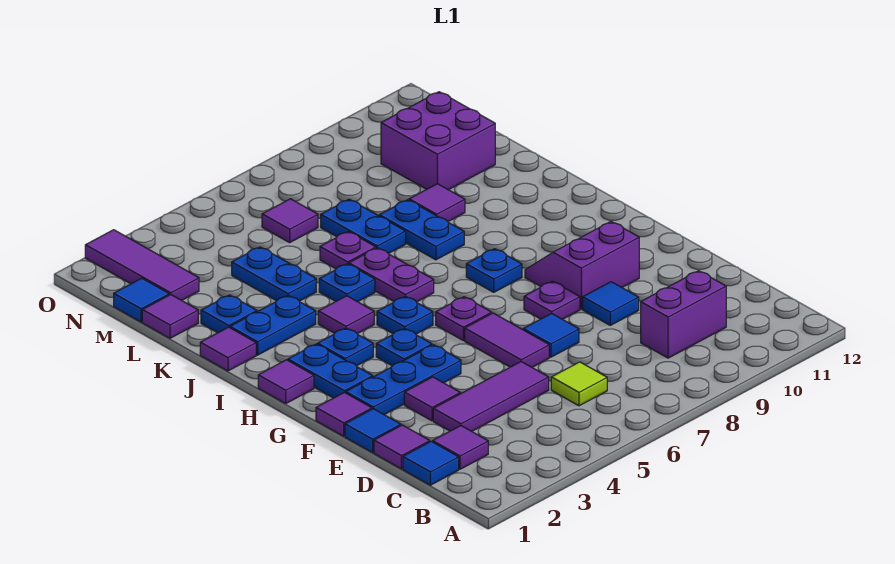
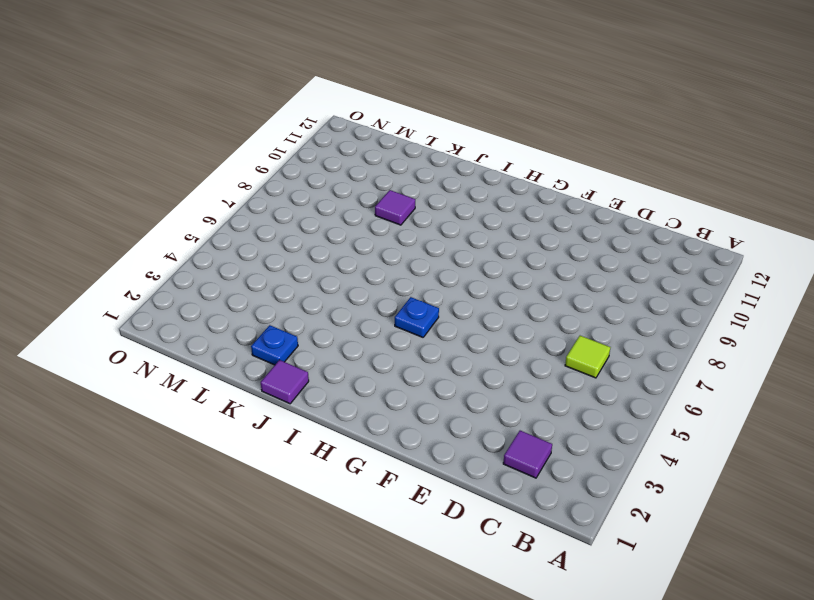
none -> blue 1x1 tile [403,441,459,485]
none -> purple 1x2 brick [641,271,726,358]
none -> purple 1x1 tile [374,425,430,469]
none -> purple 1x3 tile [433,362,549,431]

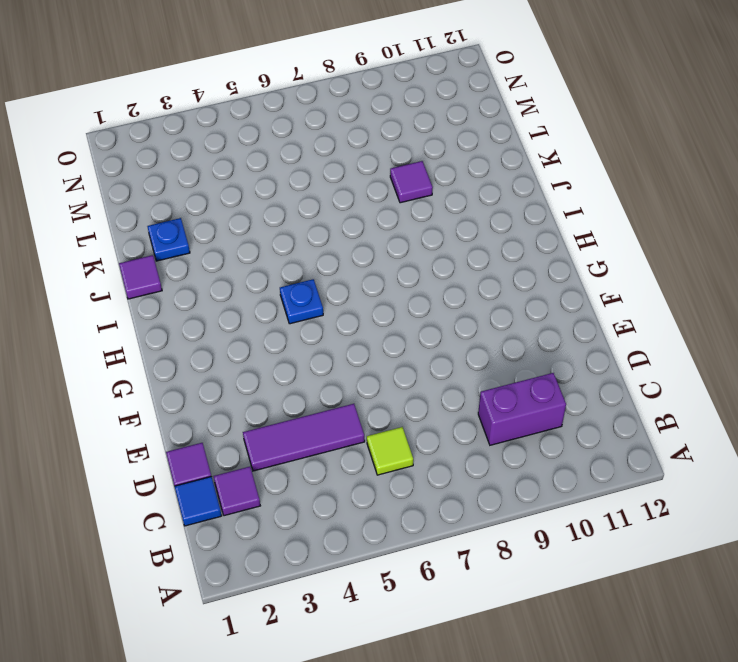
none -> blue 1x1 tile [345,409,401,453]
none -> purple 1x1 tile [404,377,460,421]
none -> purple 1x2 tile [465,313,549,367]
none -> blue 1x1 tile [523,313,579,357]

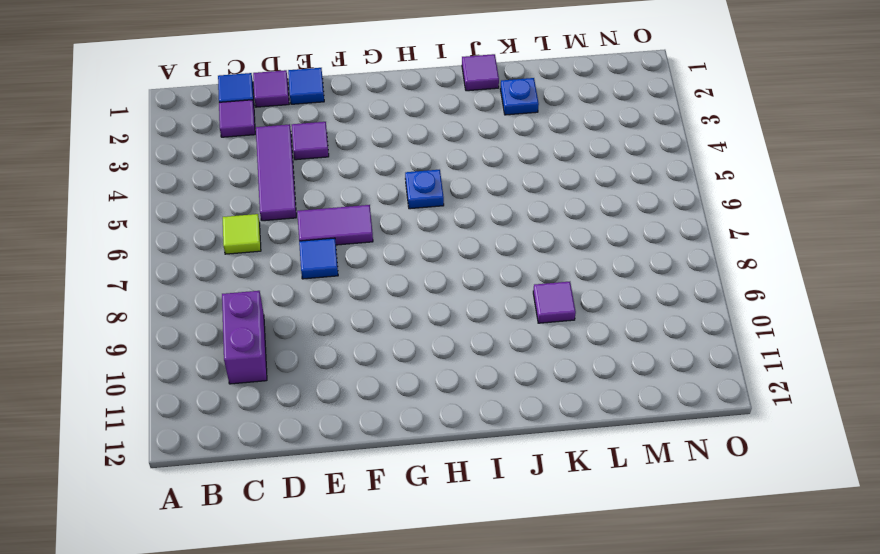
none -> blue 1x1 tile [583,282,639,325]
none -> purple 1x1 tile [316,392,372,436]
none -> blue 1x3 plate [346,345,461,415]
none -> purple 1x1 plate [524,281,580,319]

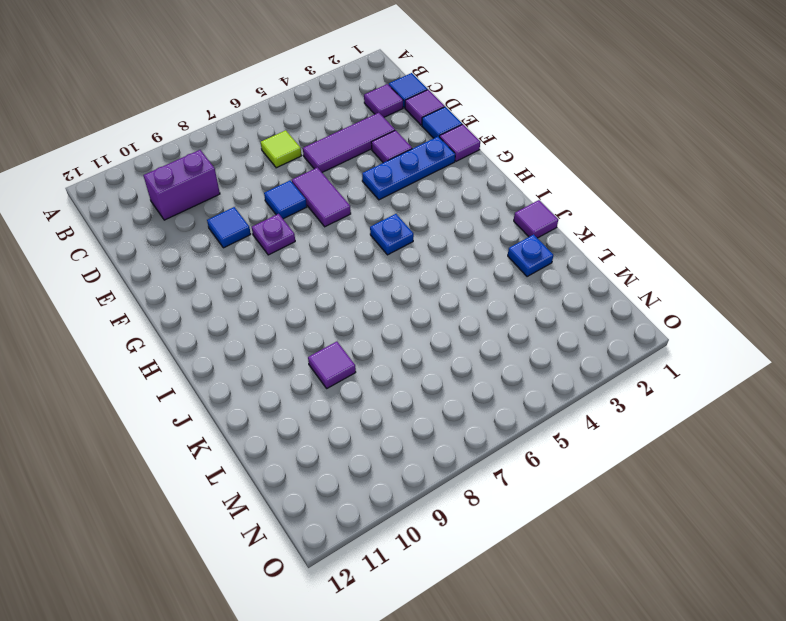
none -> purple 2x2 slope [525,221,639,309]
none -> blue 1x2 plate [288,344,373,398]
none -> blue 1x1 plate [376,328,432,366]
none -> purple 1x1 plate [436,297,492,340]

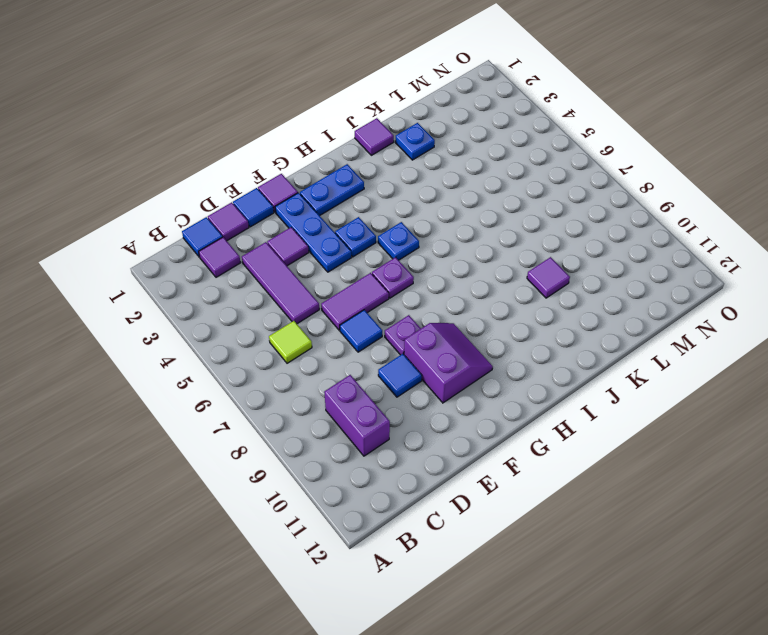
none -> purple 1x1 tile [258,360,314,403]
none -> blue 1x1 plate [318,328,373,366]
none -> blue 1x1 plate [466,249,522,292]
none -> purple 1x1 tile [318,296,374,334]

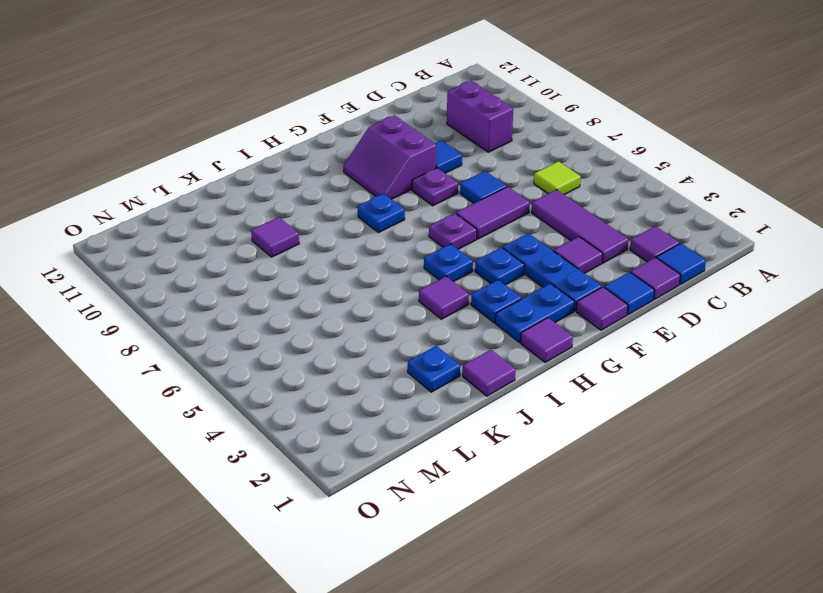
none -> purple 1x2 plate [349,248,434,302]
none -> blue 1x2 plate [230,296,316,355]
none -> blue 1x1 plate [319,264,375,302]
none -> blue 1x2 plate [379,200,464,260]

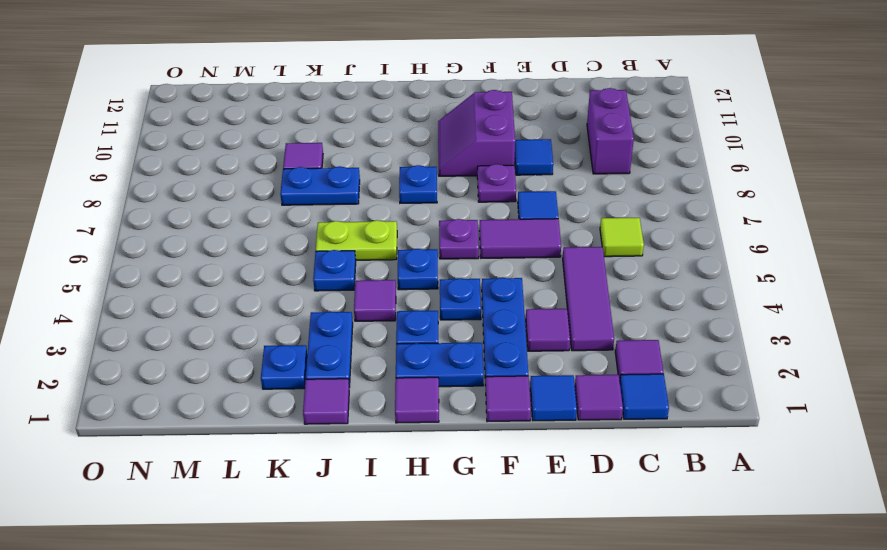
lime 1x2 plate [316,220,397,260] -> purple 1x2 plate [349,248,434,302]
none -> blue 1x2 plate [232,247,316,301]
none -> purple 1x1 plate [320,231,376,269]
none -> blue 1x2 plate [321,199,406,254]
none -> purple 1x1 tile [142,295,198,338]

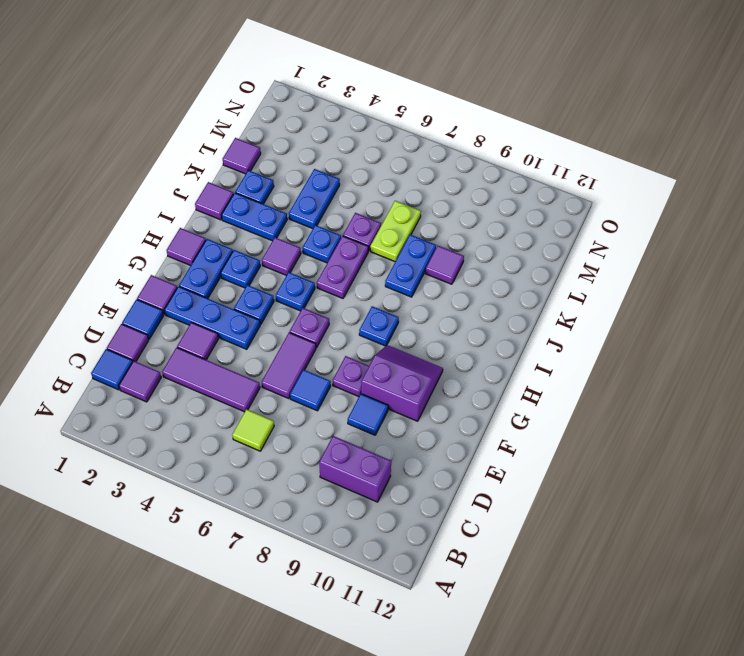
lime 1x2 plate [370,201,421,262] -> blue 1x2 plate [321,199,406,254]
none -> purple 2x2 brick [381,92,495,190]
none -> blue 1x1 tile [114,278,169,322]
none -> purple 1x3 tile [85,230,199,301]
none -> purple 1x1 tile [262,199,318,243]

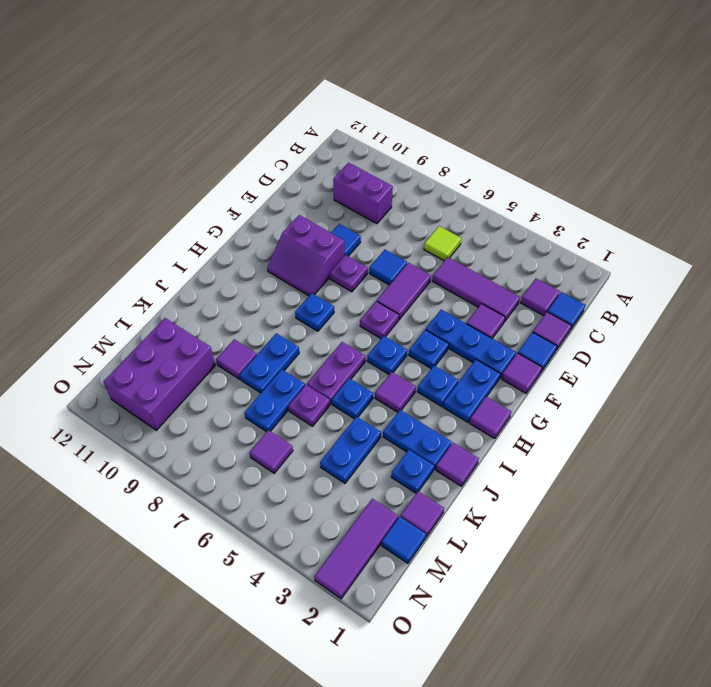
purple 2x3 brick [103,318,215,430] -> purple 2x2 brick [381,92,495,190]

